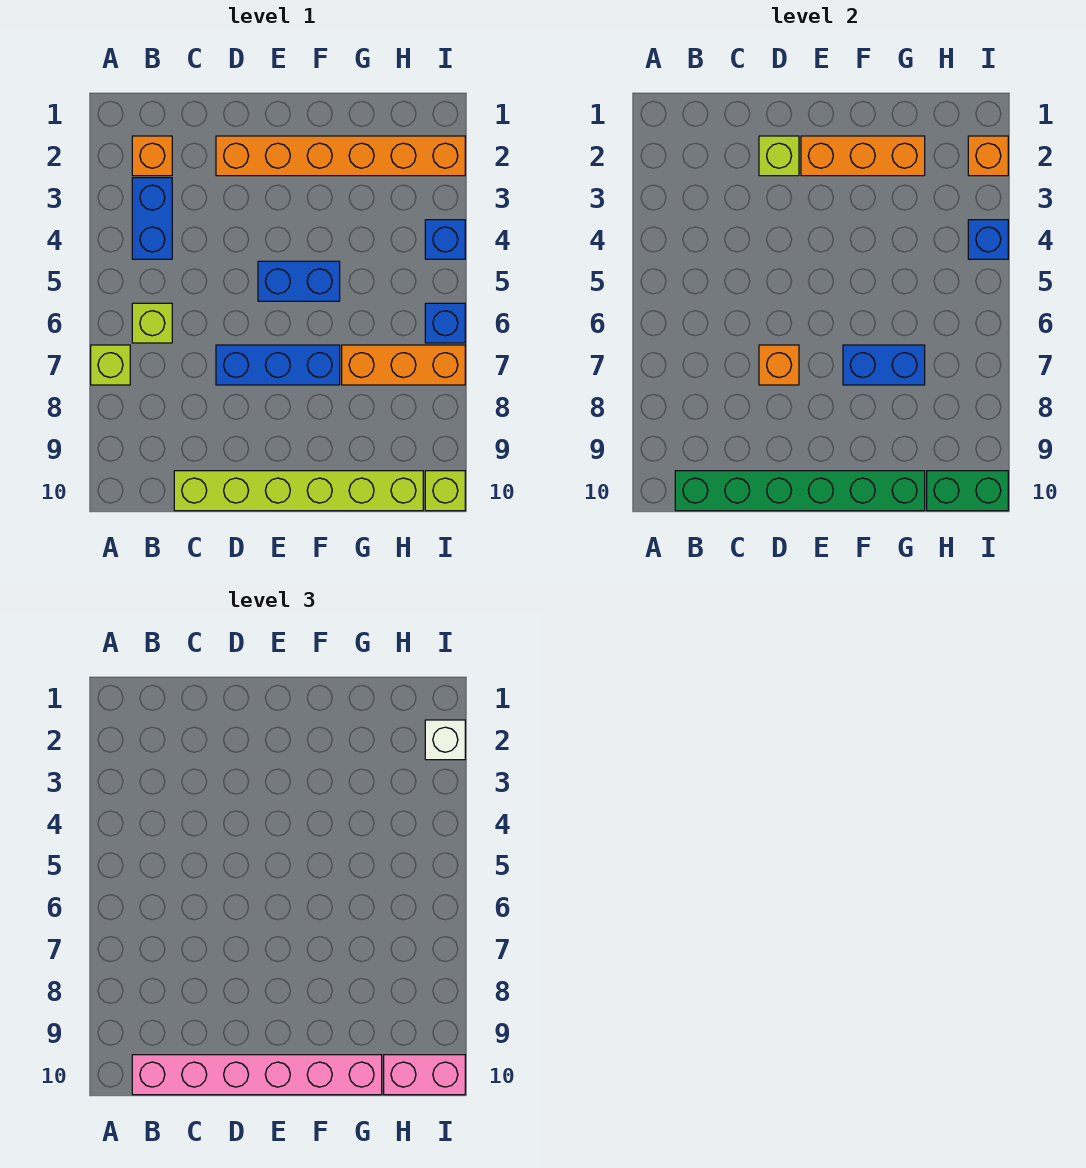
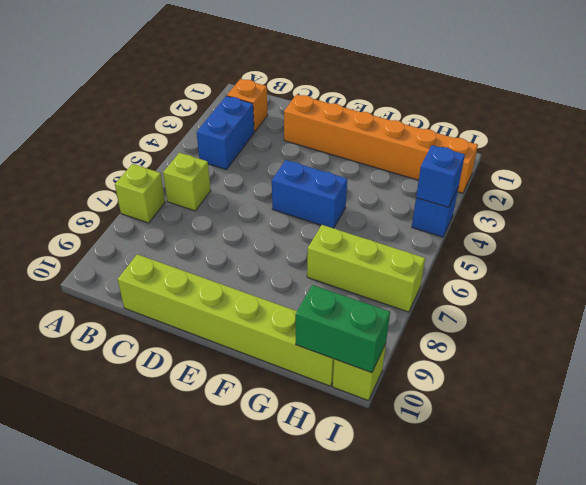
lime 1x3 brick [307,225,425,312] -> orange 1x3 brick [342,345,465,385]
none -> blue 1x3 brick [216,345,340,385]
none -> blue 1x1 brick [425,303,465,343]
none -> green 1x6 brick [675,471,925,511]

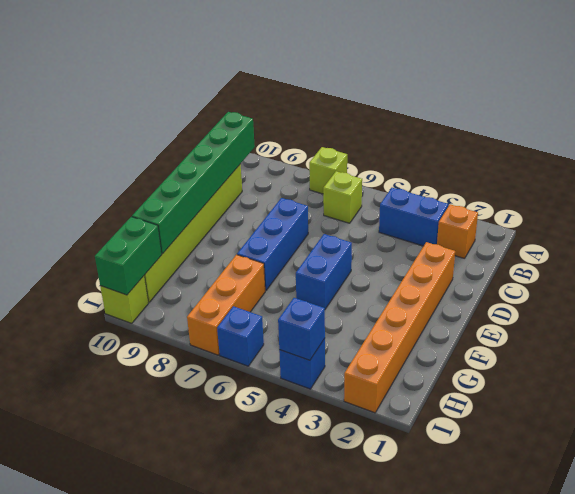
none -> lime 1x1 brick [759,136,799,176]
none -> orange 1x1 brick [759,345,799,385]
none -> orange 1x3 brick [801,136,925,176]

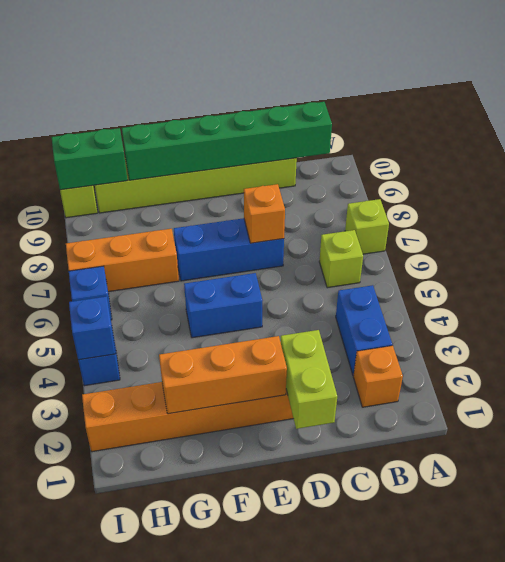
lime 1x2 brick [281,330,337,429] -> lime 1x1 brick [759,136,799,176]
none -> blue 1x2 brick [843,345,925,385]
none -> orange 1x1 brick [968,136,1008,176]
none -> pink 1x6 brick [132,1055,382,1095]

